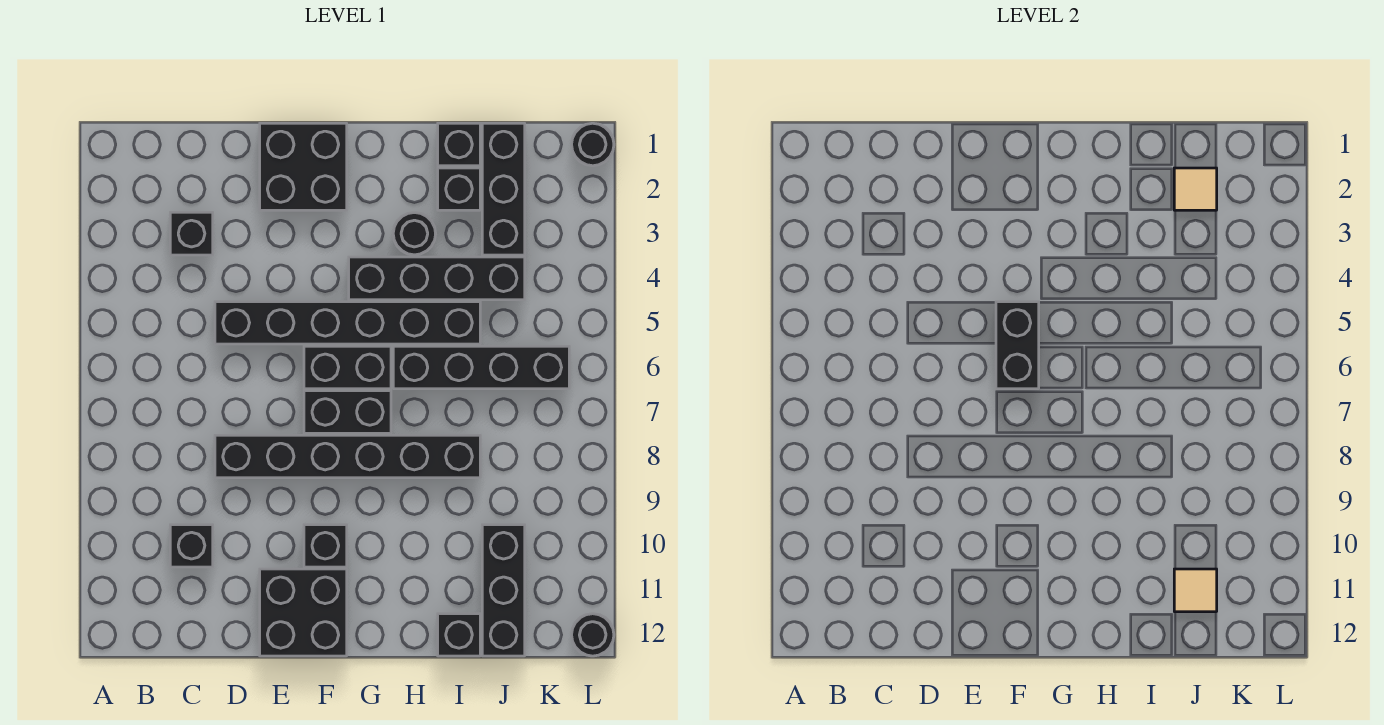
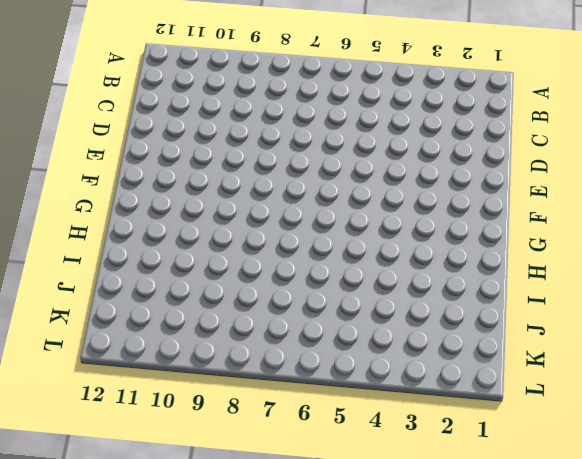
none -> black 1x1 brick [170,212,213,255]
none -> black 1x1 brick [170,525,213,567]
none -> black 1x6 brick [215,302,480,344]

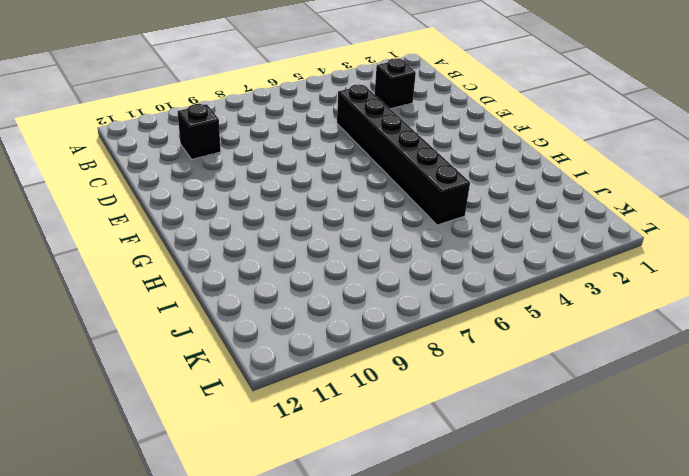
none -> black 1x6 brick [215,435,480,478]
none -> black 2x2 brick [260,123,347,210]
none -> black 2x2 brick [260,569,347,656]

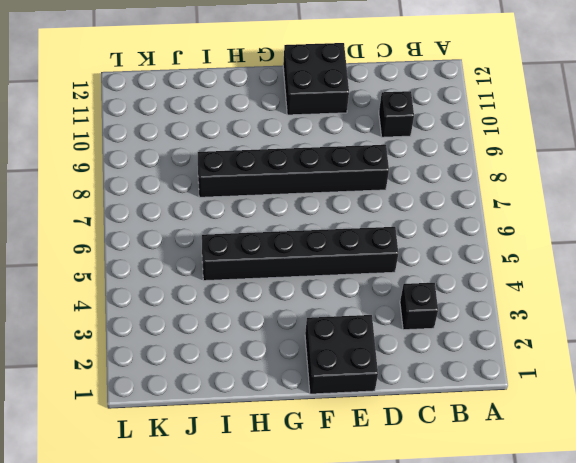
none -> black 1x2 brick [304,346,391,389]
none -> black 1x2 brick [304,391,391,433]
none -> black 1x1 brick [304,525,347,567]

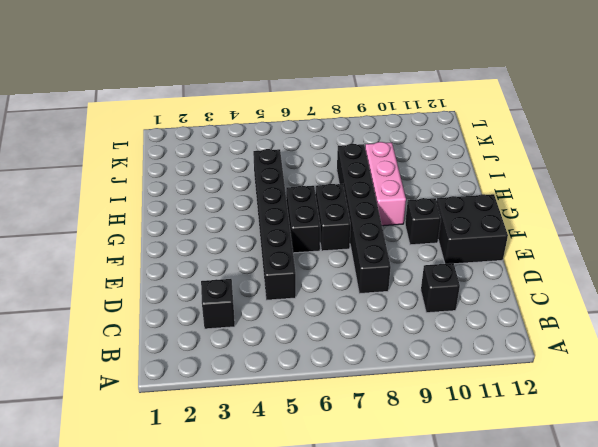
pink 1x3 brick [365,142,406,226] -> none
none -> black 2x2 brick [260,123,347,210]
none -> black 1x4 brick [349,257,525,300]
none -> black 1x1 round brick [393,213,436,255]

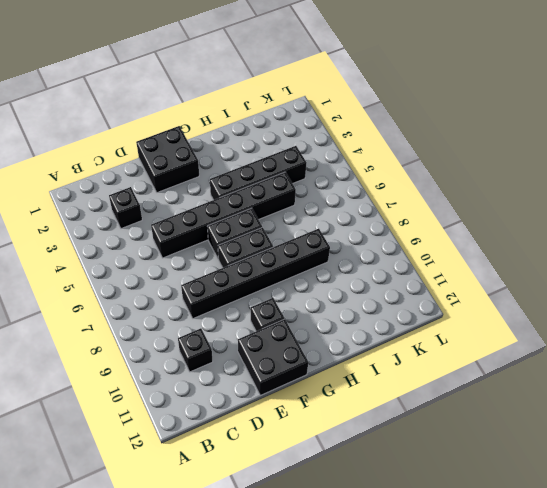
none -> black 1x1 round brick [393,213,436,255]
none -> black 1x4 brick [393,346,569,389]
none -> black 1x1 brick [438,123,480,166]

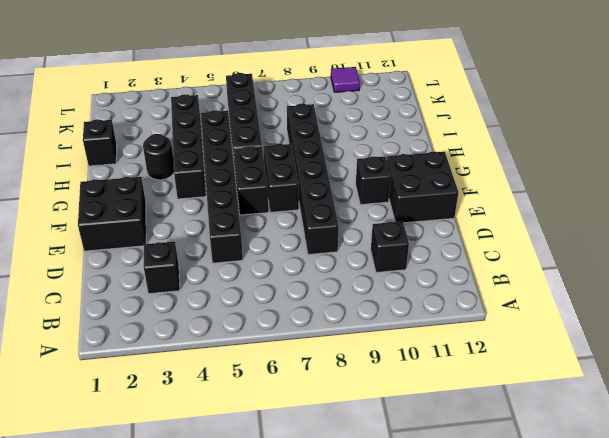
purple 1x1 tile [331,67,360,92] -> none
none -> black 1x1 brick [438,168,480,210]
none -> black 1x1 brick [438,614,480,656]
none -> black 1x3 brick [482,123,525,255]

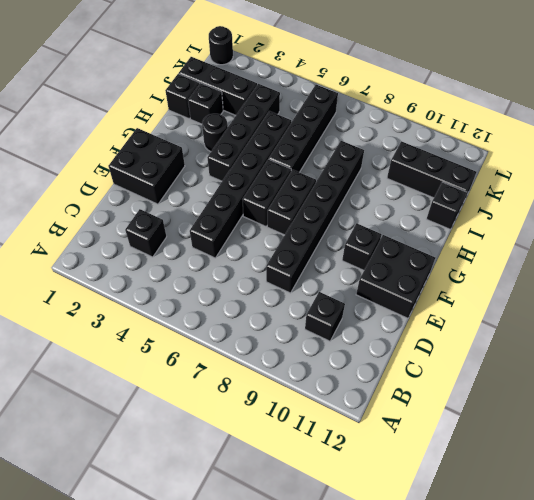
none -> black 1x1 round brick [572,614,614,656]
none -> black 1x2 brick [996,302,1039,389]
none -> tan 1x1 tile [1174,168,1217,210]

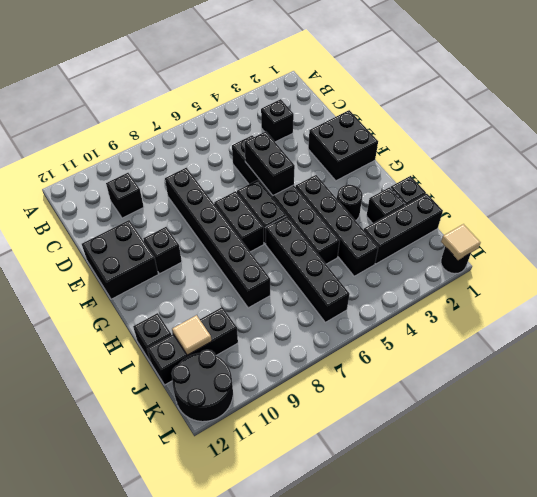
black 1x2 brick [245,131,295,195] -> black 1x2 brick turned to [996,302,1039,389]
black 2x2 round brick [172,350,233,422] -> black 1x1 round brick [572,614,614,656]
tan 1x1 tile [441,224,480,260] -> tan 1x1 tile moved to [1174,168,1217,210]

